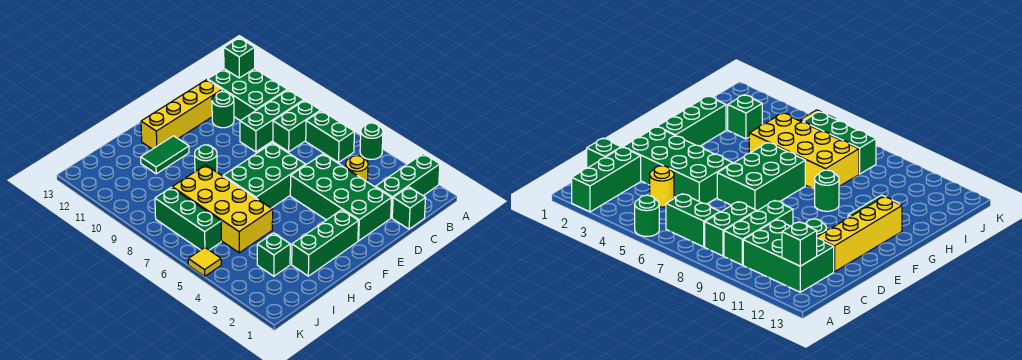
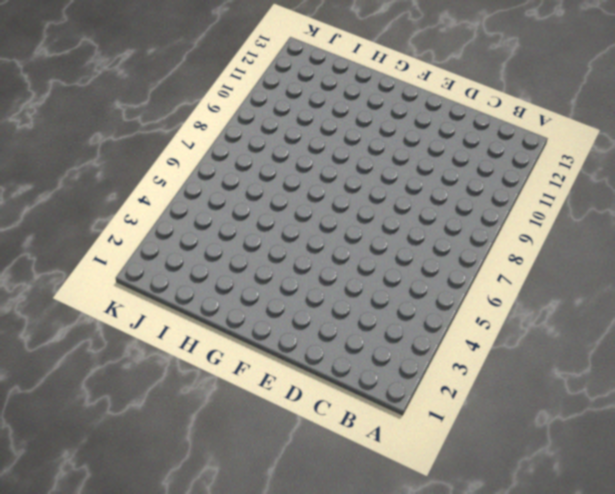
none -> green 1x3 brick [376,154,440,218]
none -> green 1x1 round brick [360,123,383,159]
none -> green 1x2 brick [306,111,354,162]

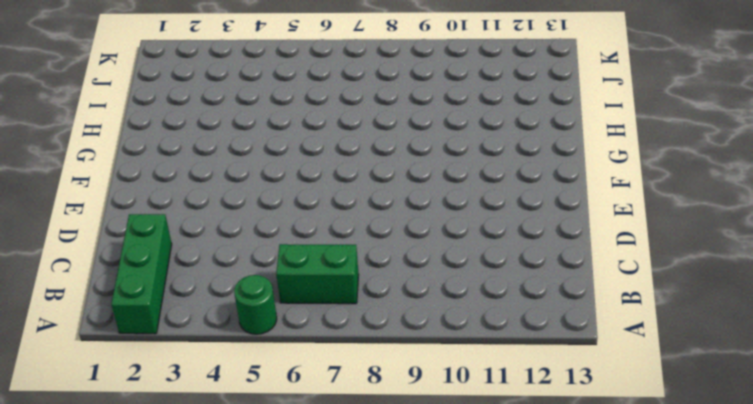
none -> green 1x2 brick [273,100,321,152]
none -> green 1x3 brick [240,90,304,152]
none -> green 2x3 brick [207,69,287,121]

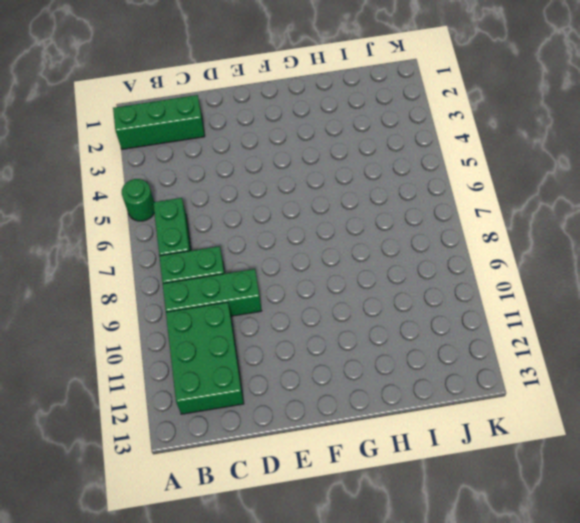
none -> green 1x1 brick [392,187,426,229]
none -> yellow 1x1 round brick [345,156,368,181]
none -> green 2x4 brick [290,154,392,241]

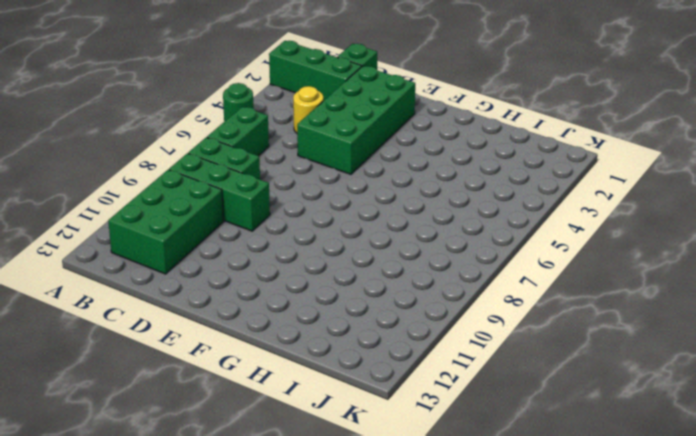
none -> green 1x1 round brick [212,92,234,128]
none -> yellow 1x4 brick [141,80,222,149]
none -> green 2x3 brick [223,143,306,208]

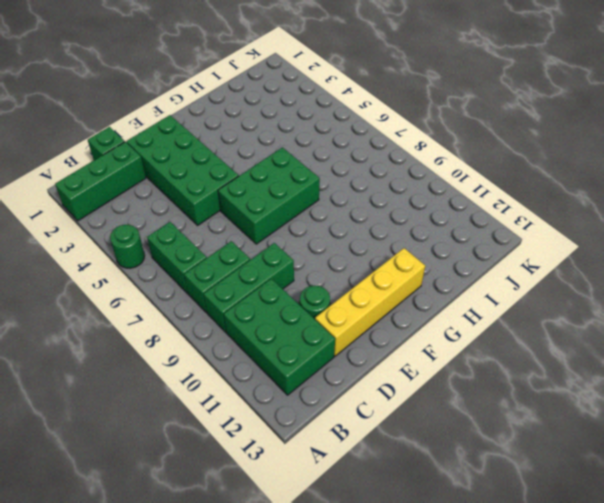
none -> yellow 1x1 round brick [345,156,368,181]
none -> green 1x3 brick [292,210,359,276]
none -> green 1x1 round brick [195,145,217,172]

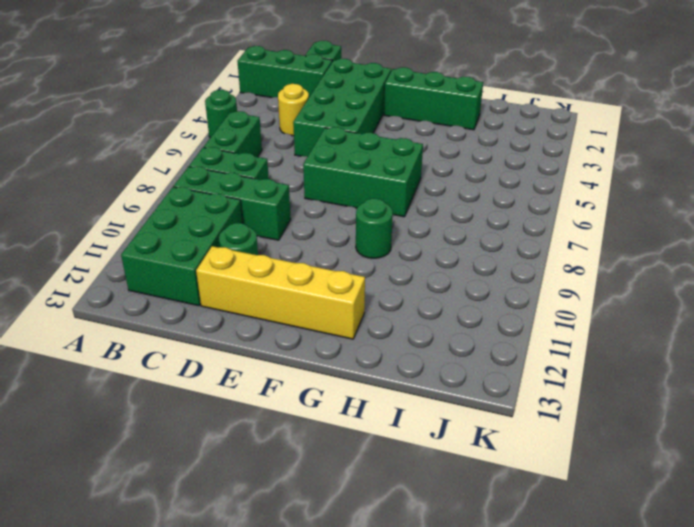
none -> green 1x2 tile [141,136,189,174]
none -> yellow 2x4 brick [172,165,273,253]
none -> green 1x1 brick [257,233,290,276]

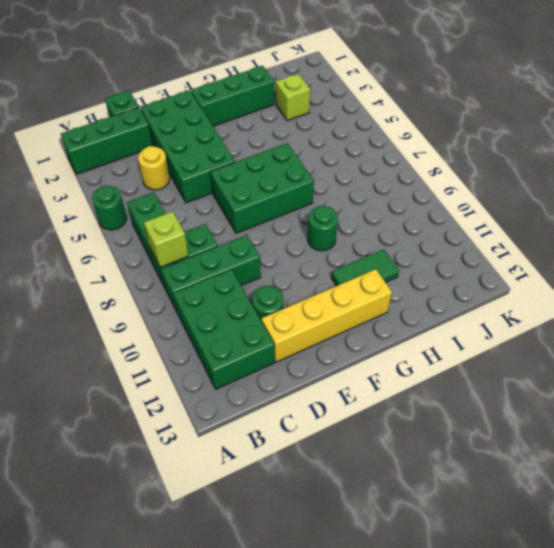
lime 1x1 brick [144,211,188,267] -> none
lime 1x1 brick [276,74,310,121] -> green 1x1 brick [257,233,290,276]
none -> yellow 2x4 brick [172,165,273,253]
none -> green 1x3 brick [155,187,221,250]
none -> yellow 1x1 tile [188,248,221,276]

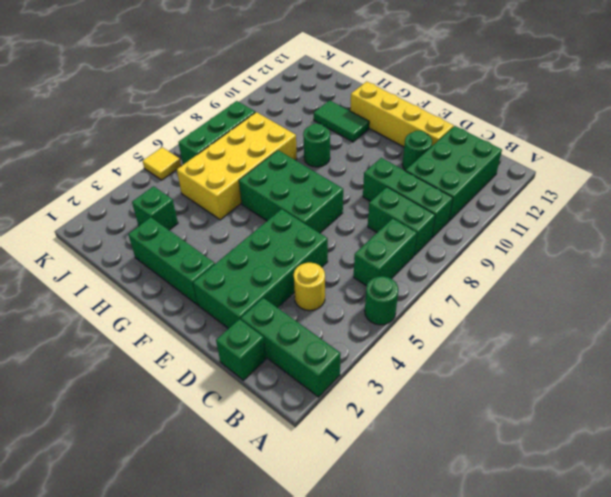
none -> green 1x1 brick [224,38,255,78]

